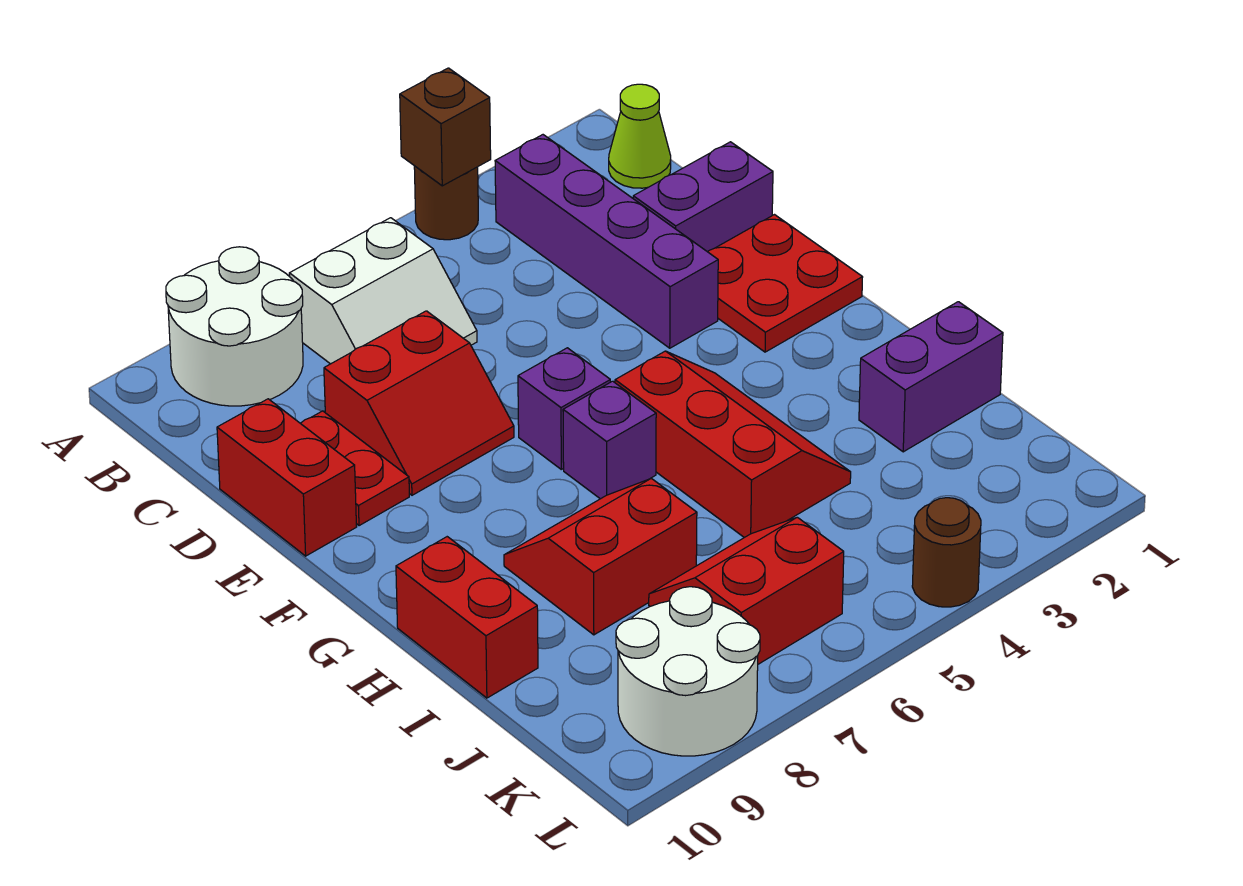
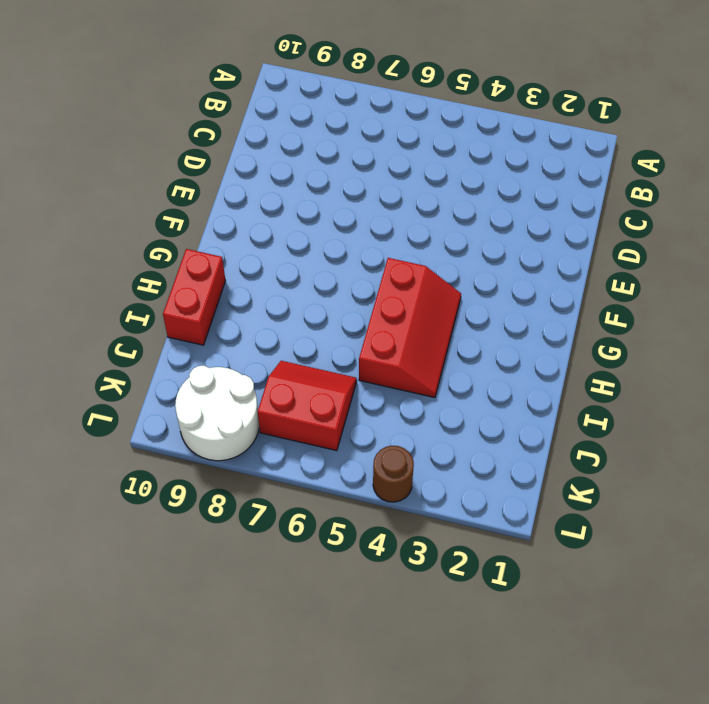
none -> brown 1x1 round brick [414,166,478,240]
none -> white 2x2 round brick [166,247,303,406]
none -> lime 1x1 cone [609,84,671,188]

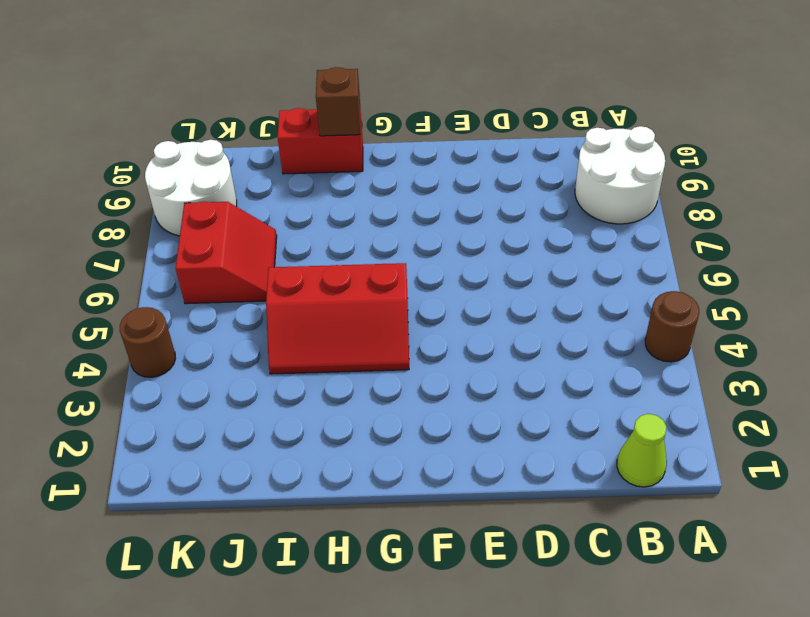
brown 1x1 brick [316,67,360,136] -> brown 1x1 brick moved to [400,68,491,186]
none -> purple 1x4 brick [495,135,718,348]
none -> white 2x2 slope [289,218,477,364]
none -> purple 1x2 brick [633,142,773,252]

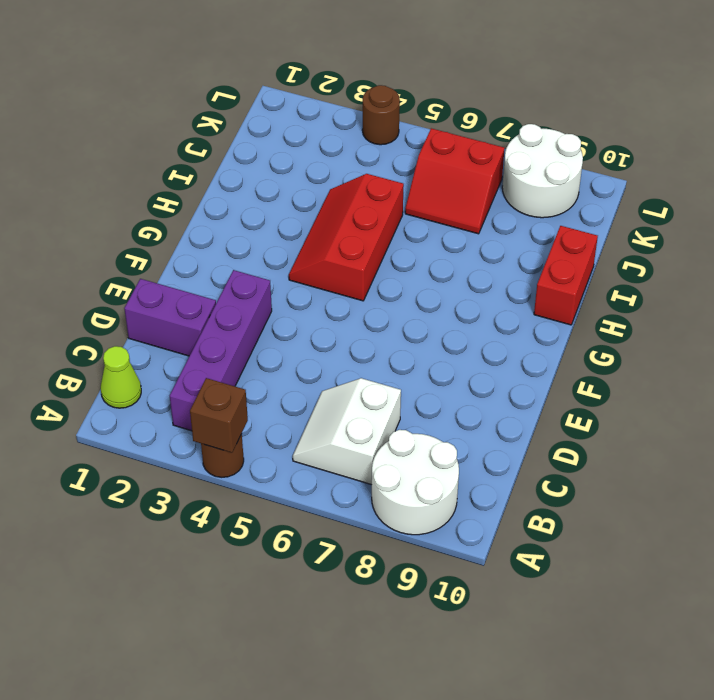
white 2x2 slope [293,378,401,485] -> white 2x2 slope turned to [289,218,477,364]
none -> red 2x2 slope [324,311,514,495]
none -> red 1x2 plate [301,411,409,526]
none -> red 1x2 brick [217,399,356,556]

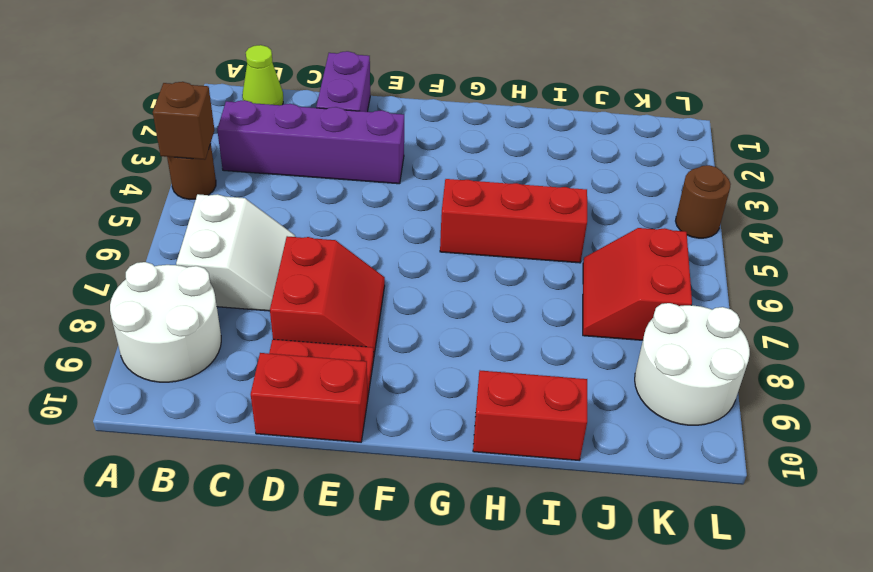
none -> red 2x2 plate [708,215,863,352]
none -> purple 1x1 brick [518,348,610,469]
none -> purple 1x1 brick [563,381,656,499]

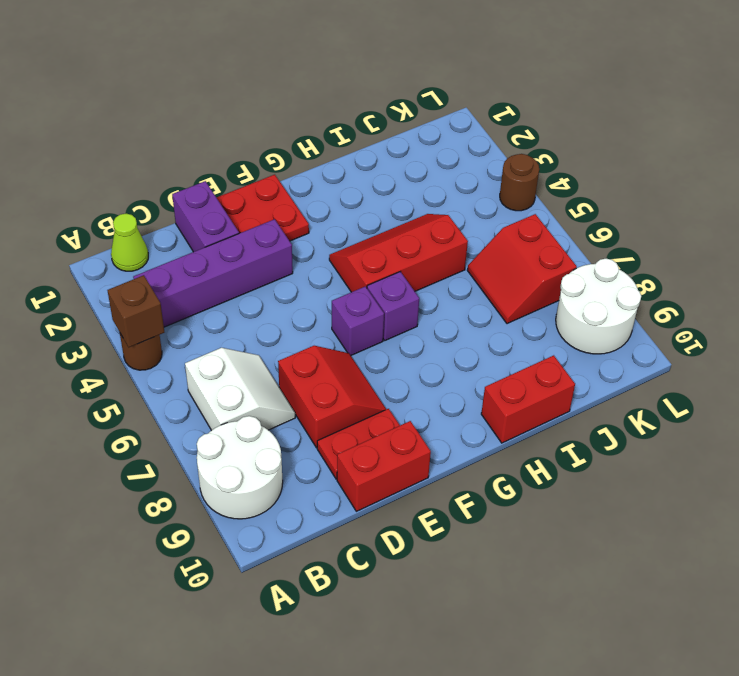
none -> red 2x2 slope [504,478,697,635]
none -> purple 1x2 brick [859,302,1003,452]

